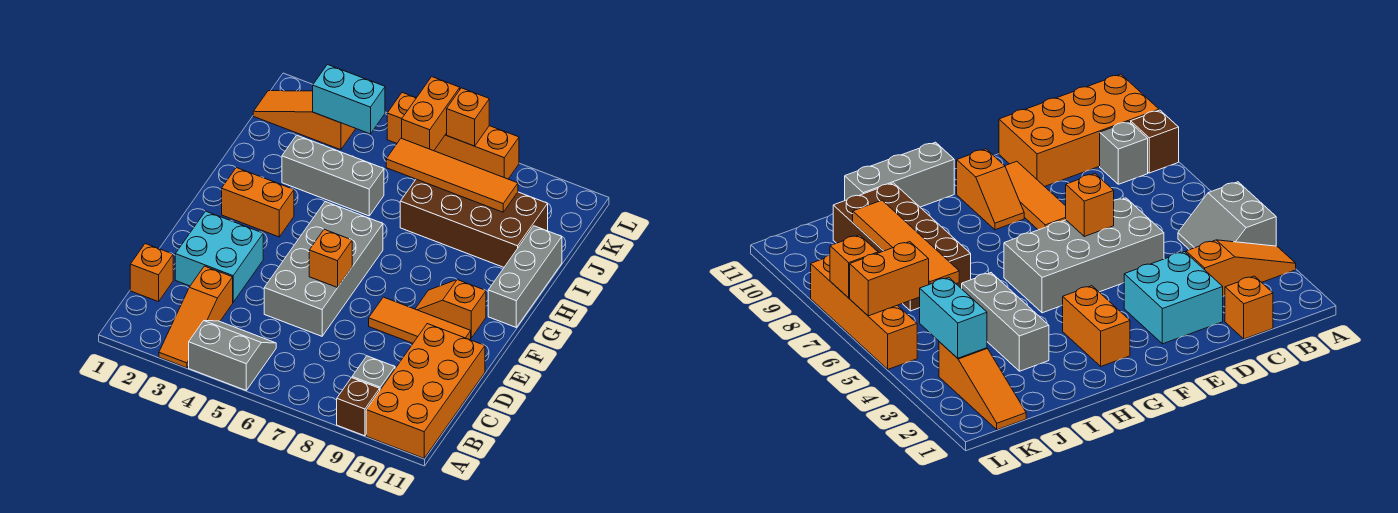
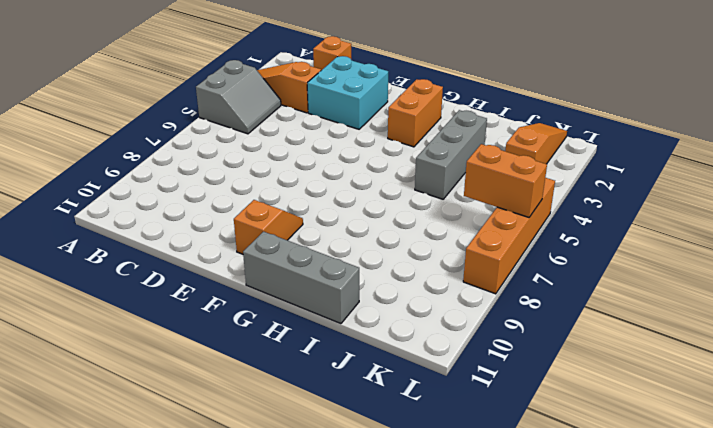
none -> brown 1x1 brick [337,378,380,436]
none -> orange 2x4 brick [366,324,485,458]
none -> grey 1x1 brick [352,356,395,390]

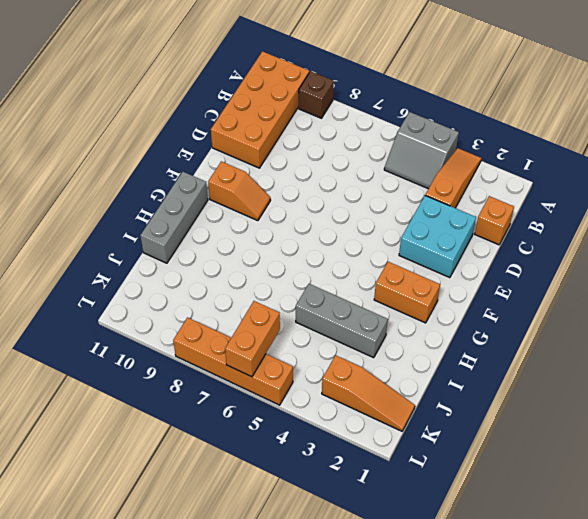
none -> grey 1x1 brick [352,356,395,390]
none -> grey 2x4 brick [264,202,383,336]
none -> orange 1x3 tile [369,297,471,343]

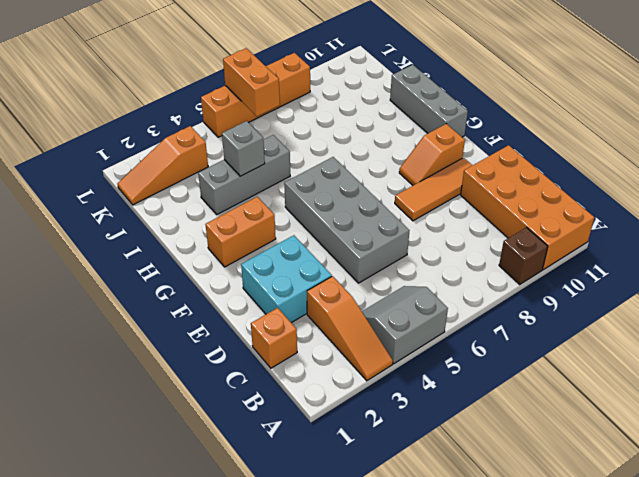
grey 1x1 brick [222,121,265,176] -> grey 1x1 brick moved to [352,356,395,390]
none -> brown 2x4 brick [400,179,548,267]
none -> orange 1x1 brick [309,229,352,287]
none -> orange 1x4 tile [386,138,518,212]

